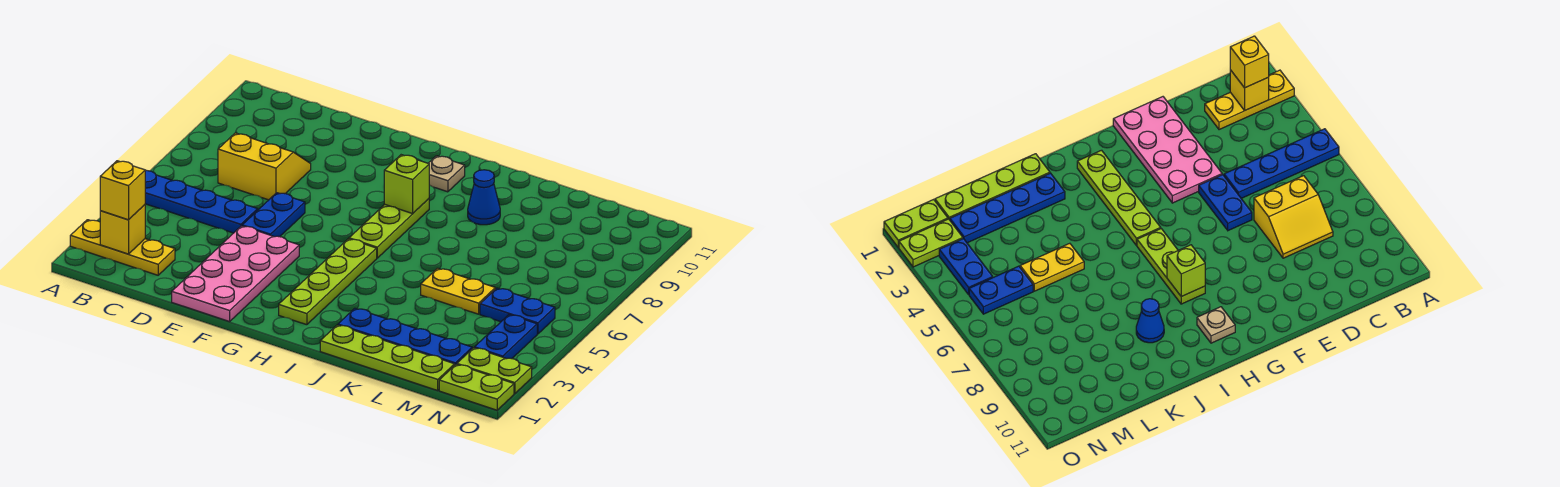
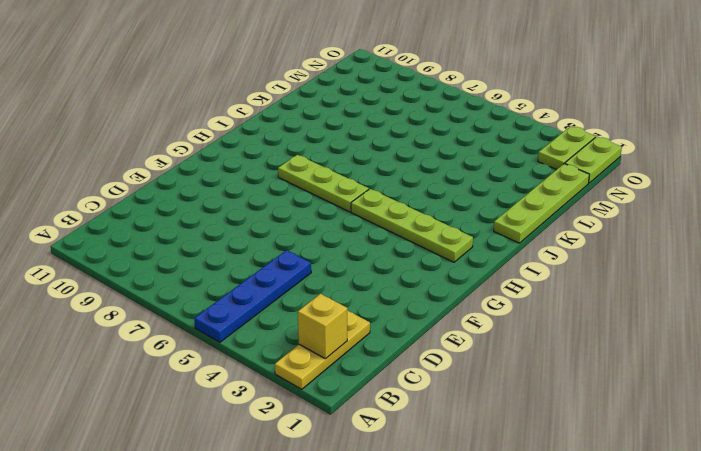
none -> yellow 2x2 slope [218,133,311,200]
none -> pink 2x4 plate [172,226,299,322]
none -> blue 1x2 plate [242,193,305,237]

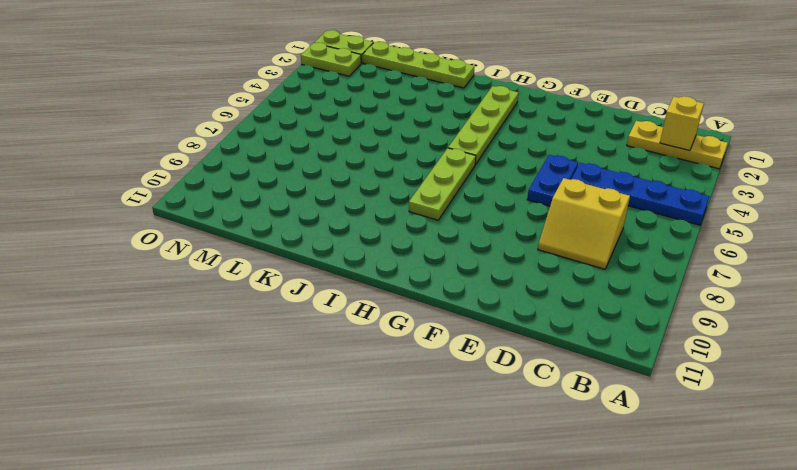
none -> pink 2x4 plate [172,226,299,322]
none -> tan 1x1 plate [428,156,465,192]
none -> blue 1x4 plate [338,308,472,365]

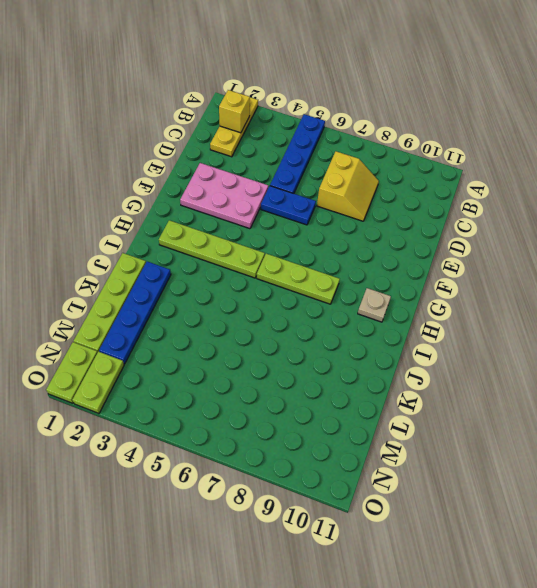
pink 2x3 plate [180,163,268,229] -> pink 2x4 plate [172,226,299,322]
none -> blue 1x1 cone [468,170,500,225]
none -> yellow 1x2 plate [421,268,495,314]
none -> blue 1x2 plate [480,288,555,334]

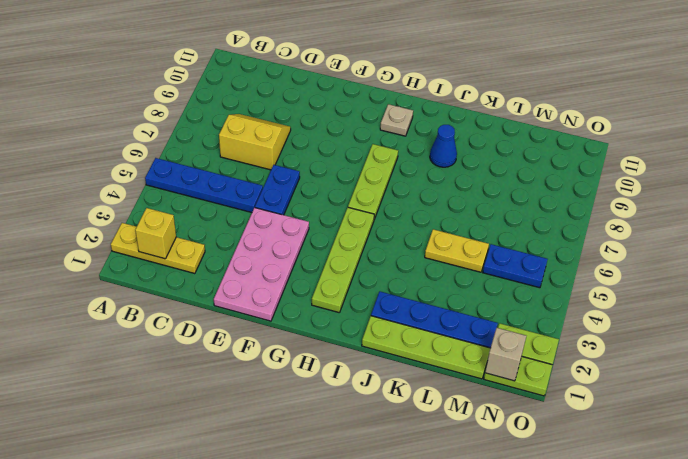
tan 1x1 brick [485,328,526,381] -> none
none -> blue 1x2 plate [475,315,537,359]
none -> lime 1x1 brick [384,155,429,214]
none -> yellow 1x1 brick [100,161,145,220]

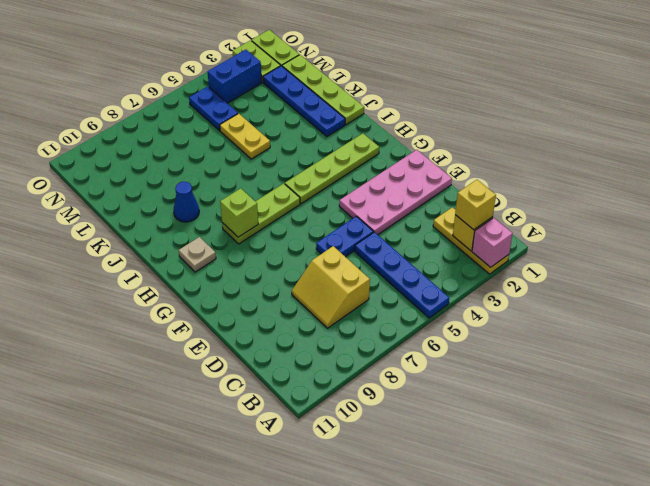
pink 1x1 brick [472,218,513,267] -> none
blue 1x2 brick [207,50,262,103] -> blue 1x2 plate [475,315,537,359]

